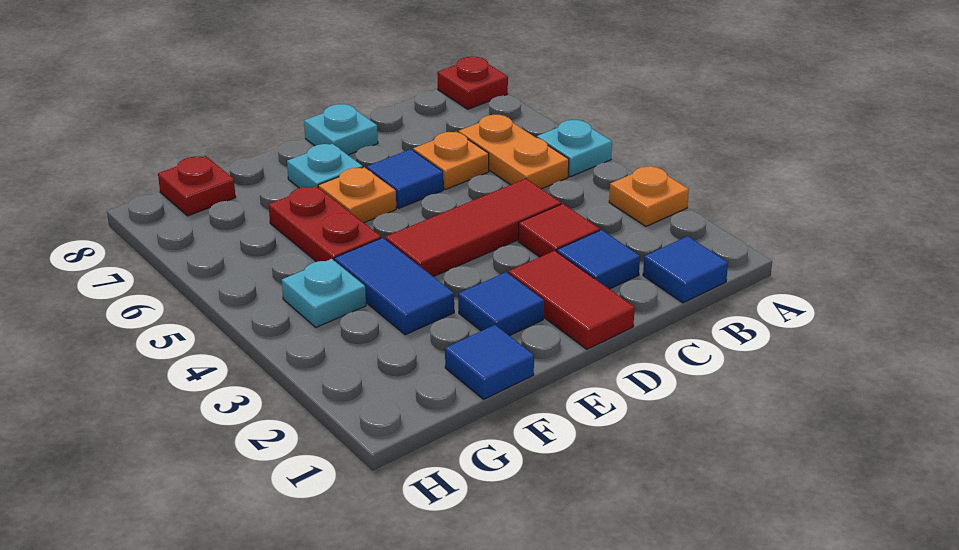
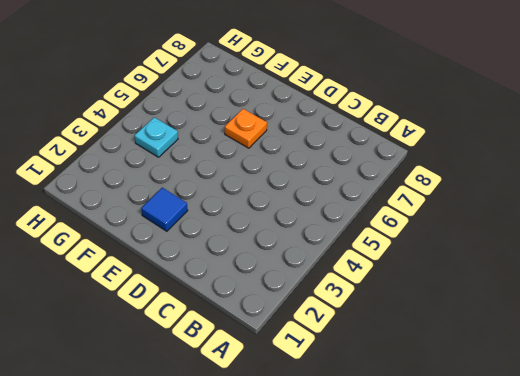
none -> orange 1x1 plate [609,166,689,226]
none -> cyan 1x1 plate [537,120,612,177]
none -> red 1x1 plate [437,57,508,109]

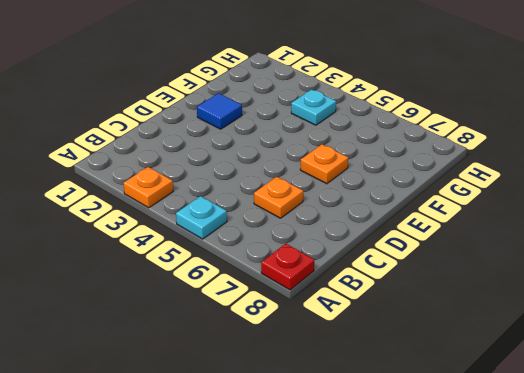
none -> blue 1x1 tile [643,236,728,303]
none -> orange 1x2 plate [459,115,569,189]
none -> blue 1x1 tile [557,230,640,289]

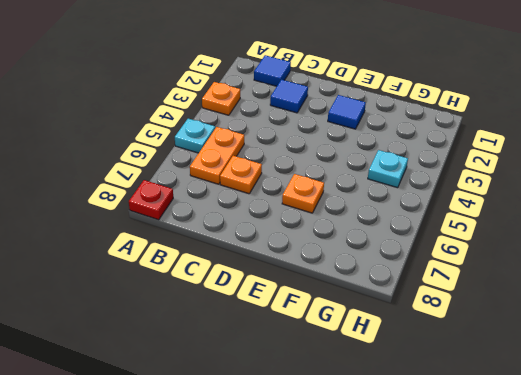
none -> red 1x1 tile [518,204,600,257]
none -> red 1x3 tile [385,179,561,277]
none -> red 1x2 tile [509,251,635,349]

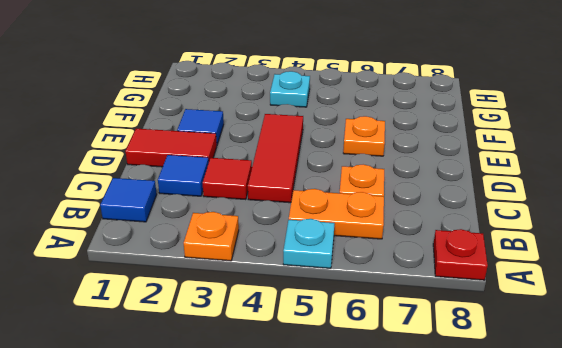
none -> blue 1x1 tile [367,149,443,208]
none -> cyan 1x1 plate [304,104,378,155]
none -> cyan 1x1 plate [287,144,363,188]

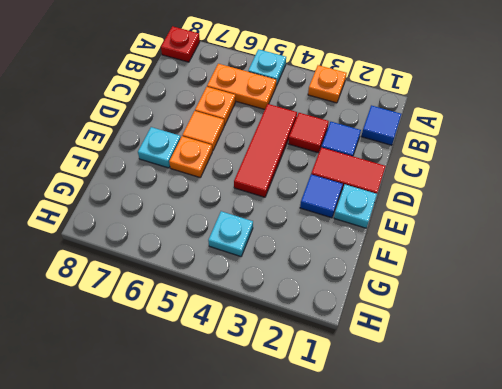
orange 1x1 tile [183,111,224,151] -> blue 1x1 tile [367,149,443,208]
cyan 1x1 plate [334,184,377,228] -> cyan 1x1 plate moved to [304,104,378,155]
none -> blue 1x1 tile [445,325,534,399]
none -> blue 1x2 tile [334,238,454,335]
none -> red 1x2 plate [269,186,381,262]

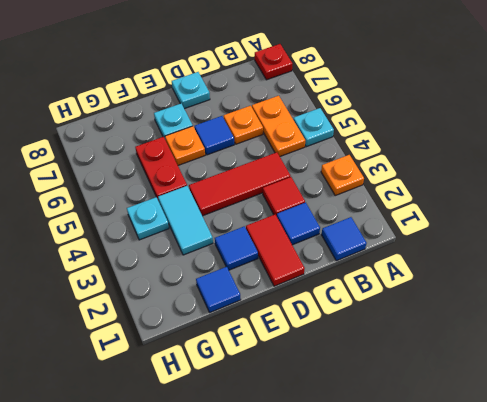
cyan 1x2 tile [158,186,213,255] -> blue 1x2 tile [334,238,454,335]
none -> red 1x1 plate [158,156,236,216]

